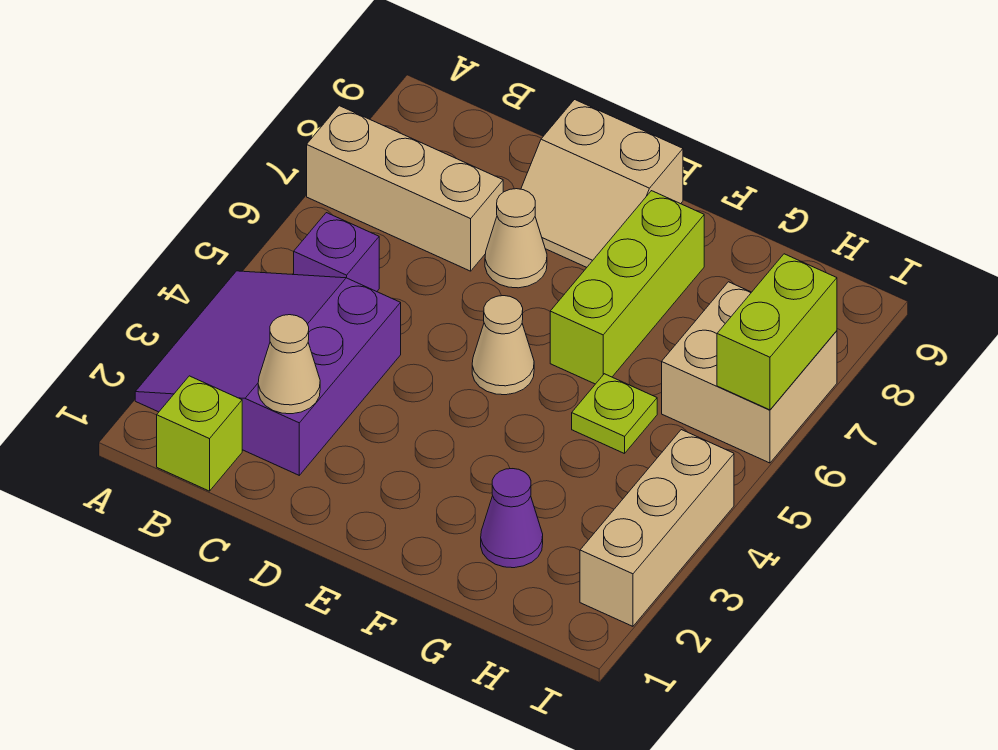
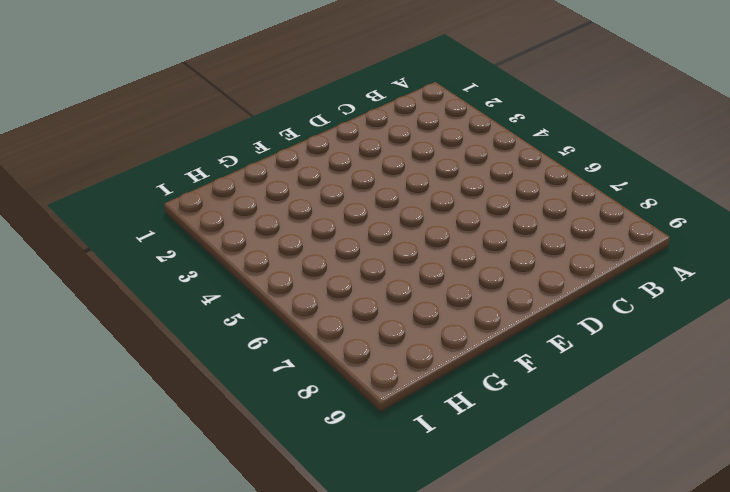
none -> purple 3x3 slope [135,271,401,475]
none -> tan 1x3 brick [307,106,503,271]
none -> lime 1x1 brick [157,376,242,491]

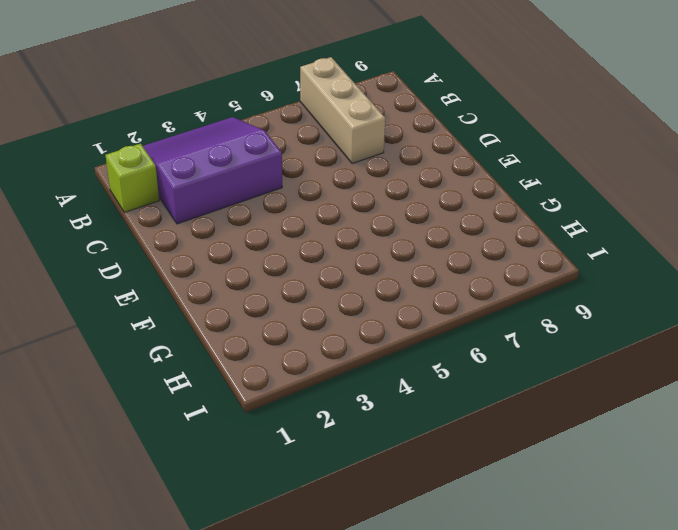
none -> purple 1x1 brick [294,213,379,292]
none -> tan 1x1 cone [485,189,547,288]
none -> tan 2x2 slope [521,100,683,267]

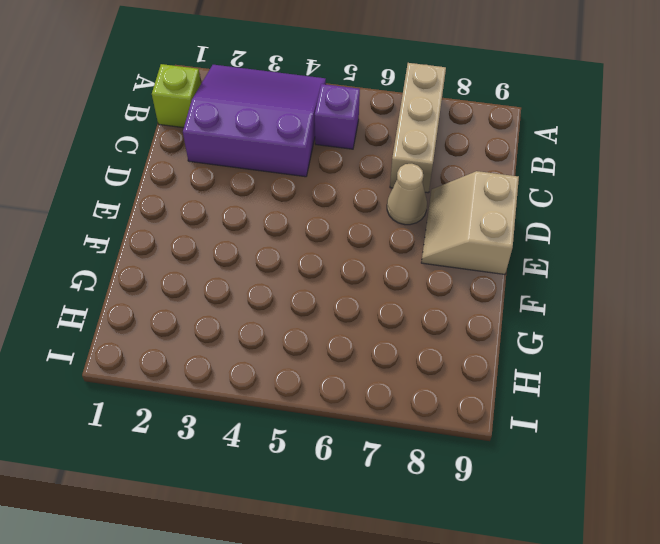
none -> tan 1x1 cone [472,296,534,395]
none -> lime 1x3 brick [550,191,704,384]
none -> purple 1x1 cone [481,469,543,568]

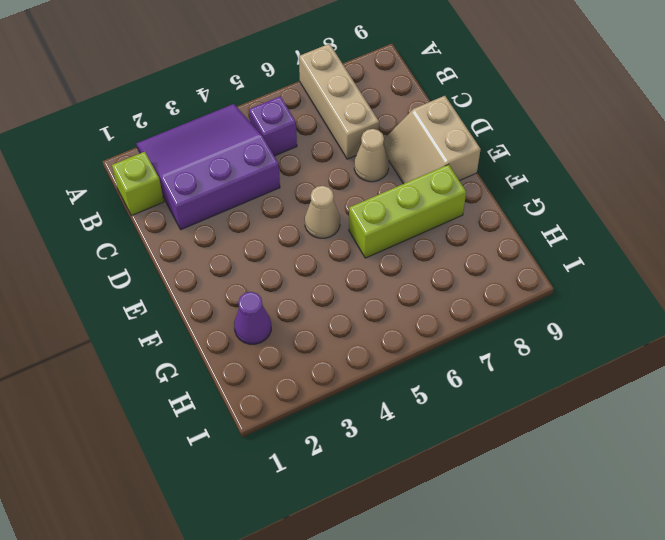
none -> lime 1x1 plate [572,374,657,454]
none -> tan 2x2 brick [662,282,837,463]
none -> tan 1x3 brick [580,430,734,626]

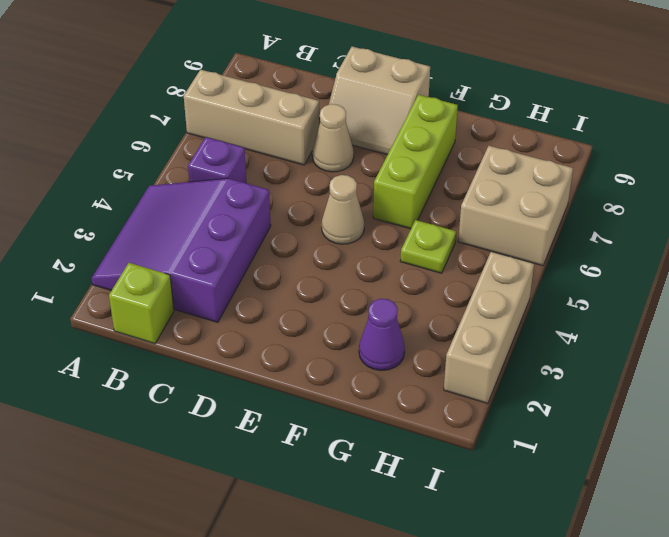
none -> tan 1x1 cone [258,315,320,414]
none -> lime 1x2 brick [717,254,837,410]

